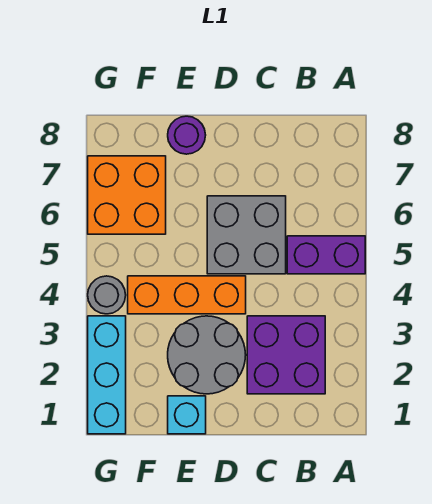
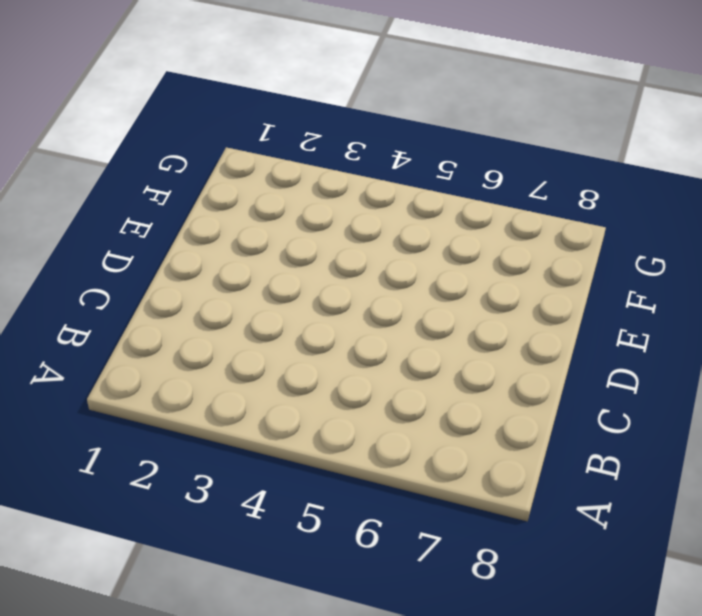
none -> purple 1x2 brick [287,236,365,274]
none -> purple 2x2 brick [247,316,325,394]

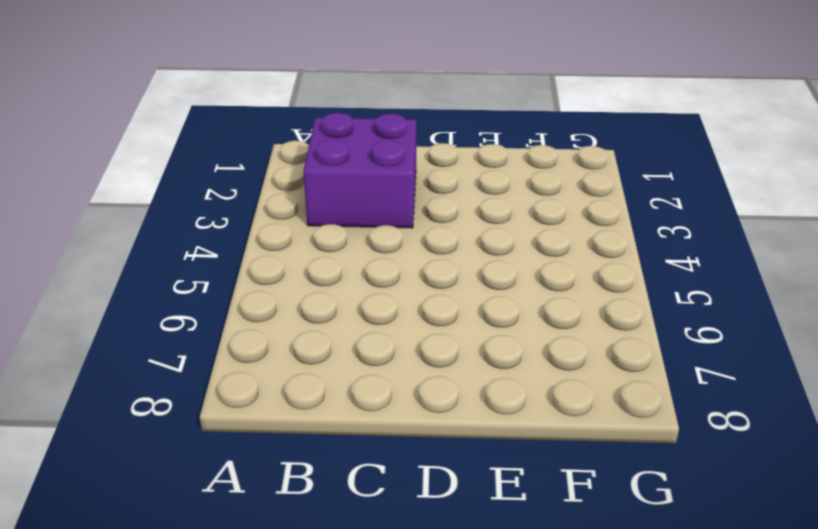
none -> purple 1x2 brick [287,236,365,274]
none -> grey 2x2 brick [207,196,286,274]

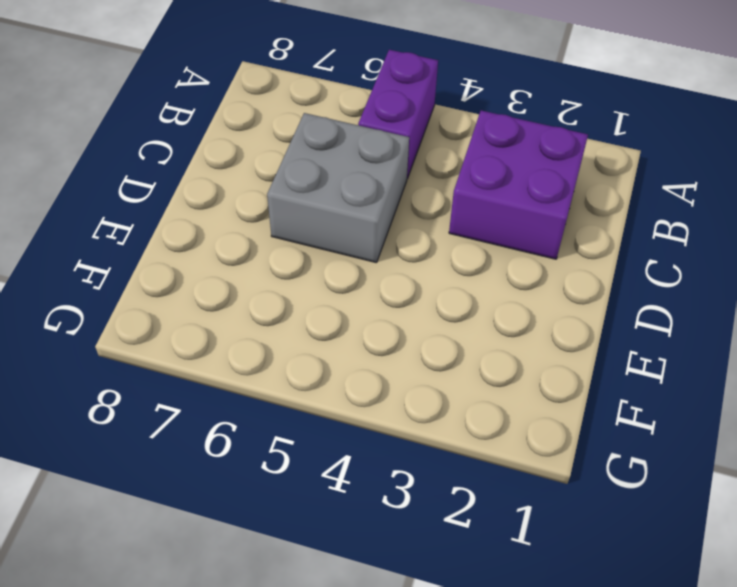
none -> grey 2x2 round brick [168,316,246,394]
none -> orange 1x3 brick [128,276,246,314]

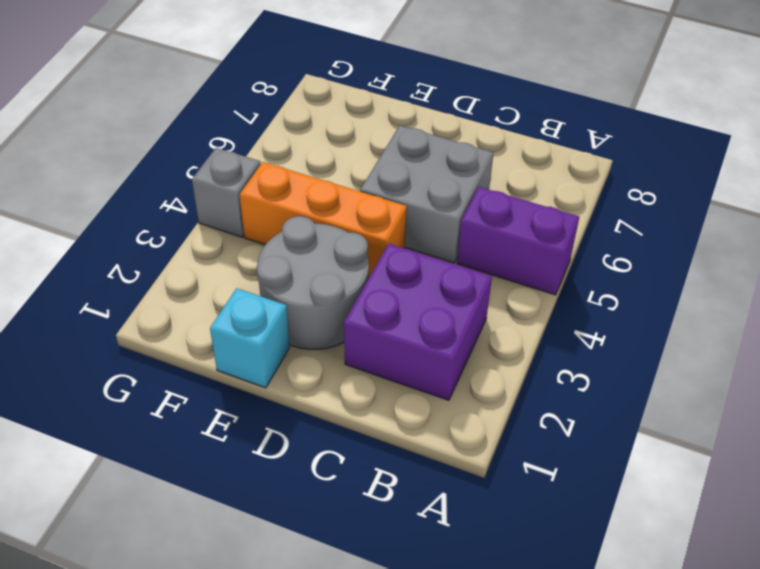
grey 1x1 brick [192,148,261,237] -> grey 1x1 round brick [88,276,126,314]
none -> purple 1x1 round brick [168,116,206,154]
none -> orange 2x2 brick [88,156,166,234]

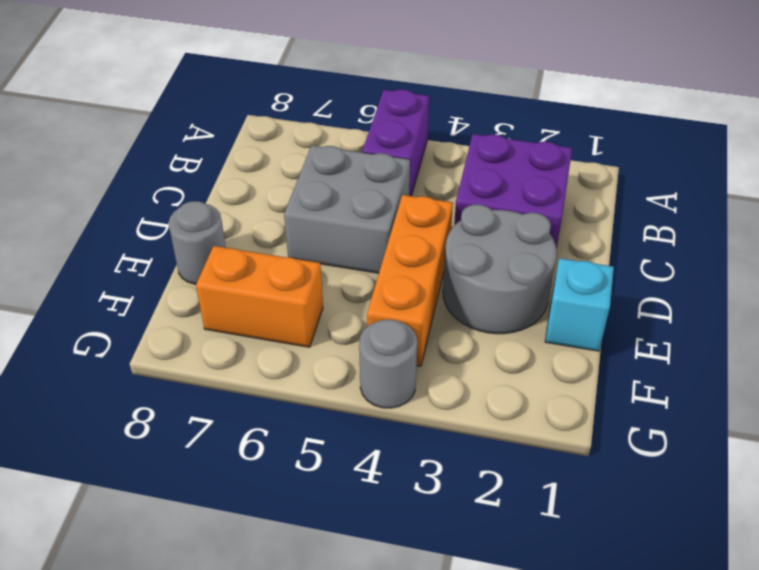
grey 1x1 round brick [168,201,226,284] -> purple 1x1 round brick [168,116,206,154]
orange 1x2 brick [196,246,323,347] -> orange 2x2 brick [88,156,166,234]
none -> cyan 1x3 brick [88,316,126,434]

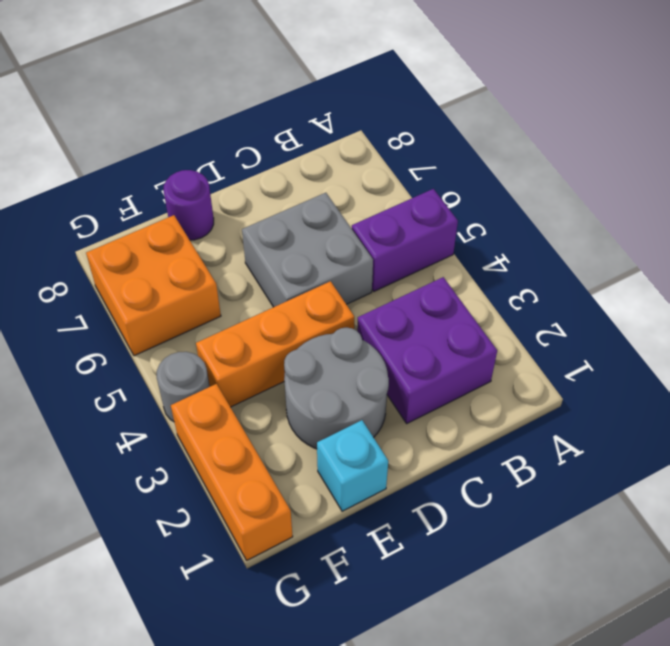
orange 1x3 brick [171,384,293,561] -> cyan 1x3 brick [88,316,126,434]

